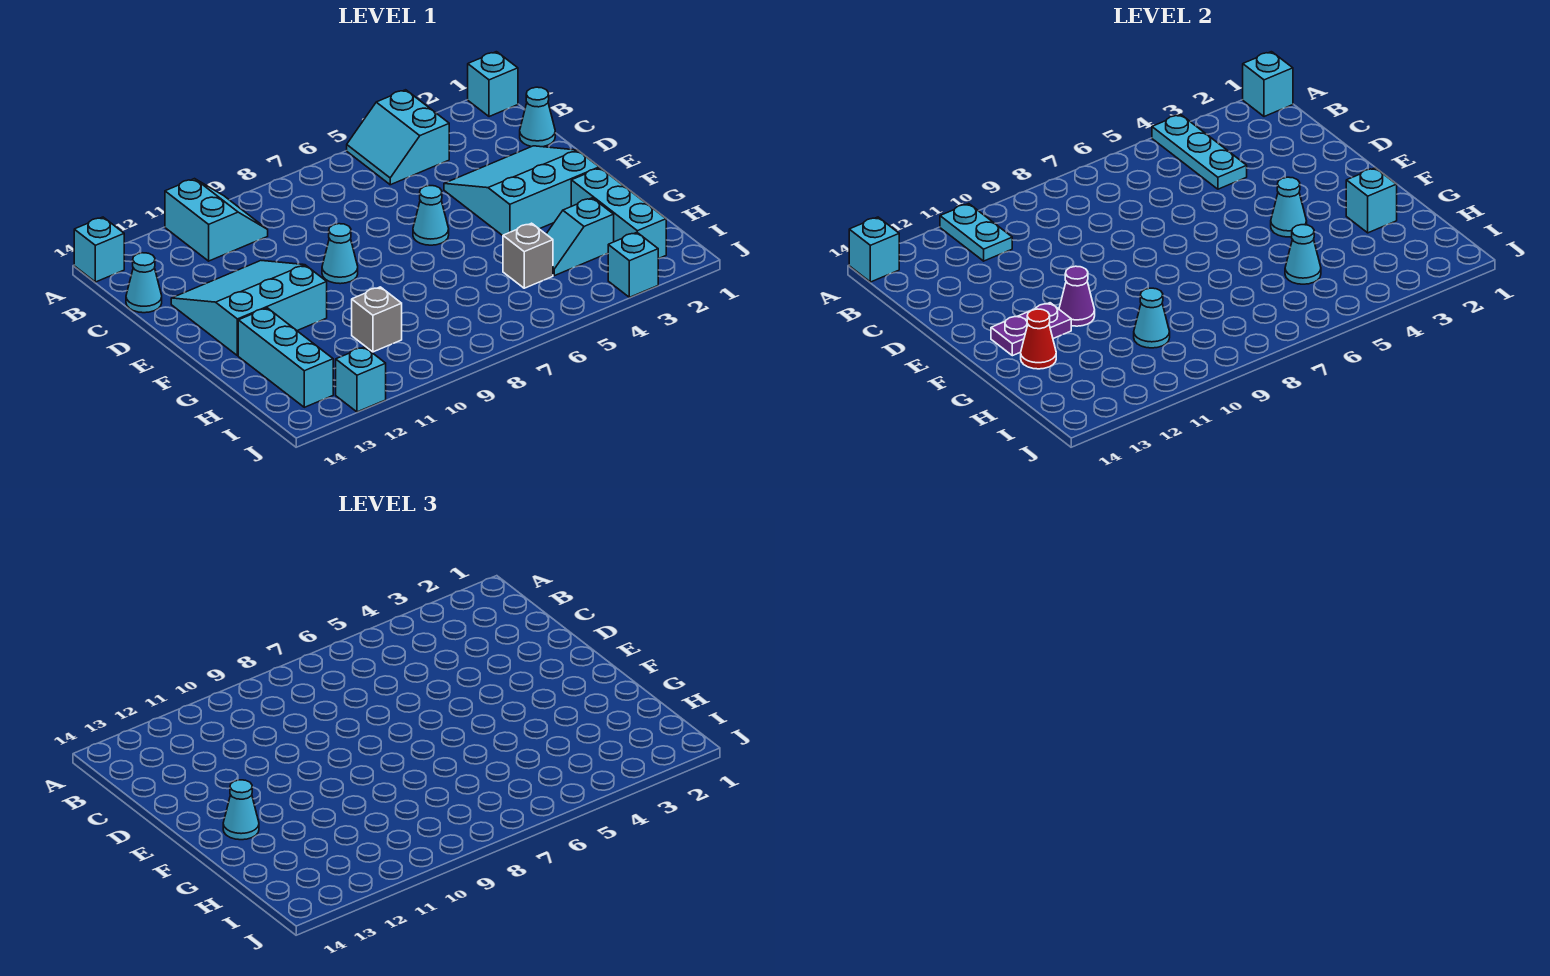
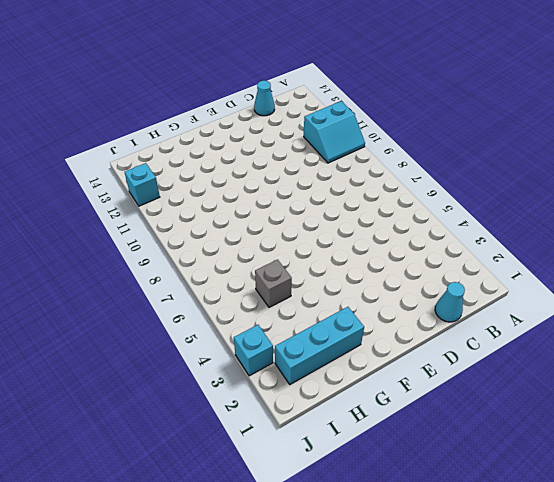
none -> cyan 1x1 brick [468,52,518,117]
none -> cyan 2x2 slope [347,90,449,185]
none -> cyan 1x1 brick [74,217,124,282]

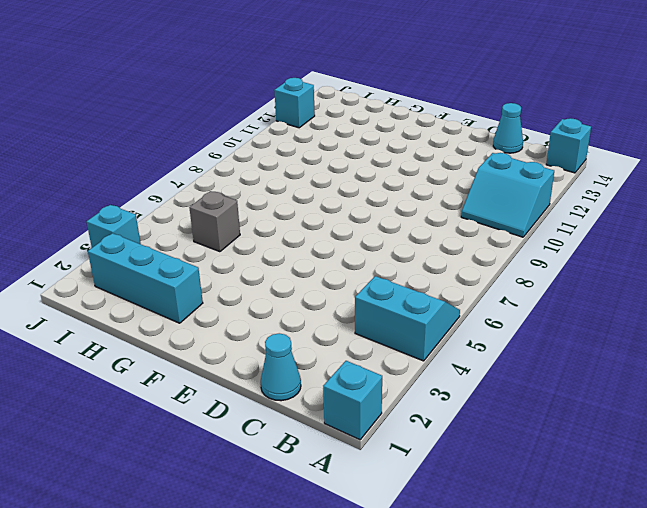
none -> cyan 3x3 slope [444,146,599,236]
none -> cyan 3x3 slope [171,261,327,356]
none -> cyan 1x1 cone [413,186,449,245]

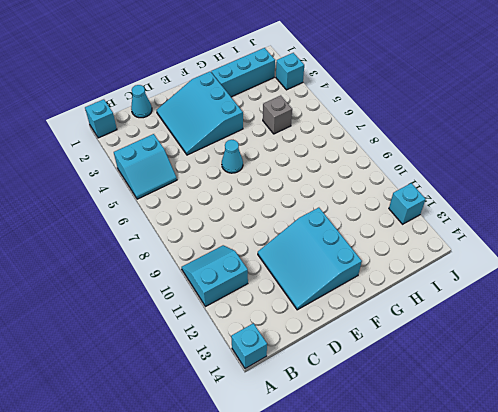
none -> cyan 1x1 cone [126,253,162,313]
none -> cyan 1x1 cone [322,224,358,284]
none -> cyan 1x3 brick [238,308,333,407]

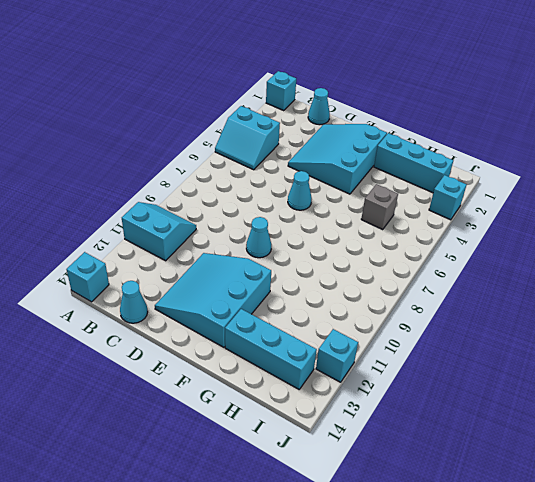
none -> cyan 1x2 slope [546,198,614,276]
none -> grey 1x1 brick [352,287,402,352]
none -> cyan 1x1 brick [1243,52,1293,117]

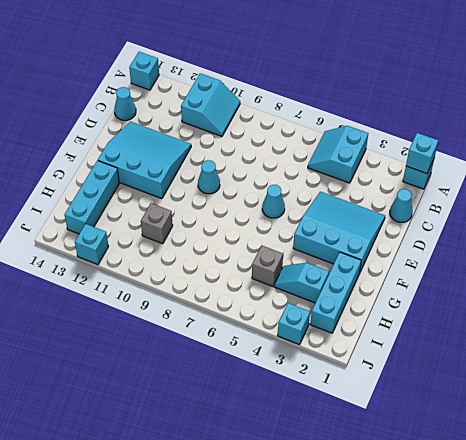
none -> cyan 1x3 plate [1152,114,1247,189]
none -> cyan 1x2 plate [940,204,1012,261]
none -> cyan 1x1 brick [849,217,899,282]

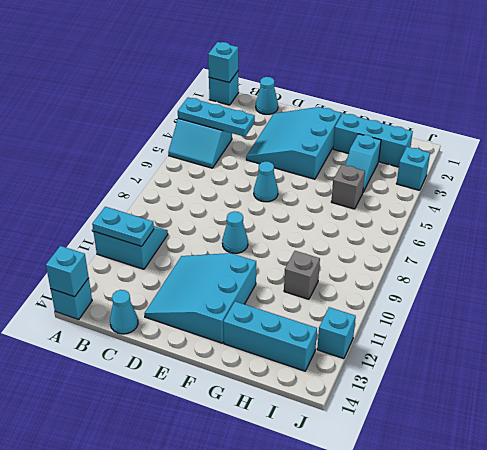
none -> cyan 1x1 cone [1271,177,1307,237]
none -> purple 1x1 cone [1059,266,1095,326]
none -> purple 1x2 plate [991,303,1071,356]

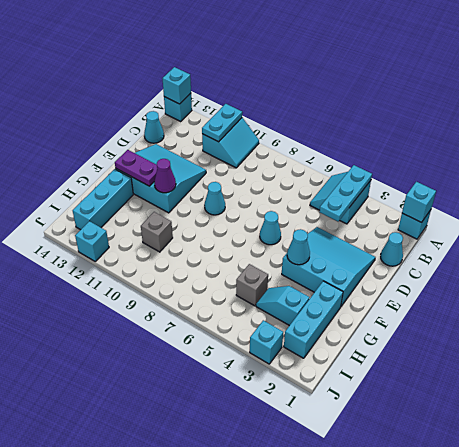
none -> cyan 1x1 brick [1346,168,1397,233]
none -> red 1x1 cone [1021,309,1056,369]
none -> cyan 1x1 cone [1285,225,1321,284]

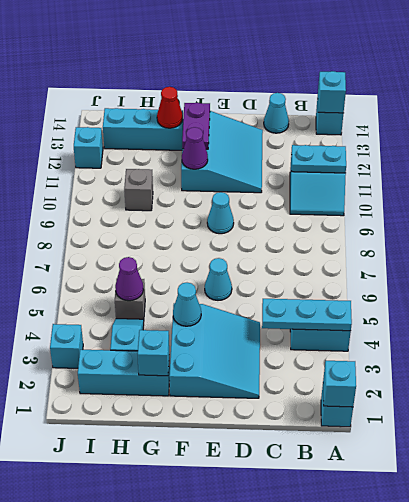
purple 1x1 cone [115,257,143,301] -> cyan 1x1 cone [1285,225,1321,284]
none -> cyan 1x1 cone [520,87,555,147]
none -> cyan 1x1 cone [1134,288,1170,348]
none -> cyan 1x1 cone [223,780,259,840]

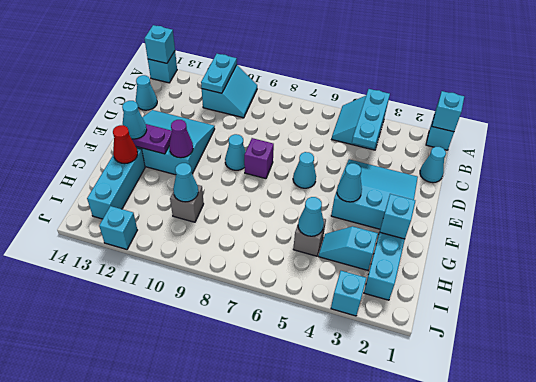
purple 1x1 brick [244,138,274,179] -> none

